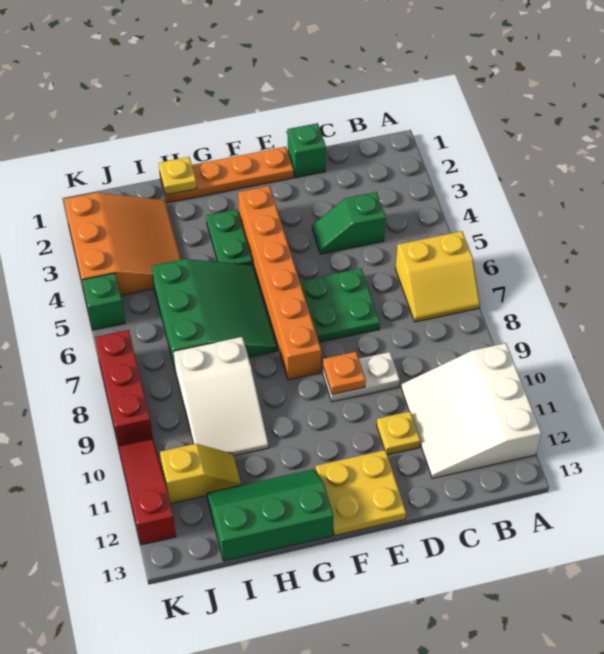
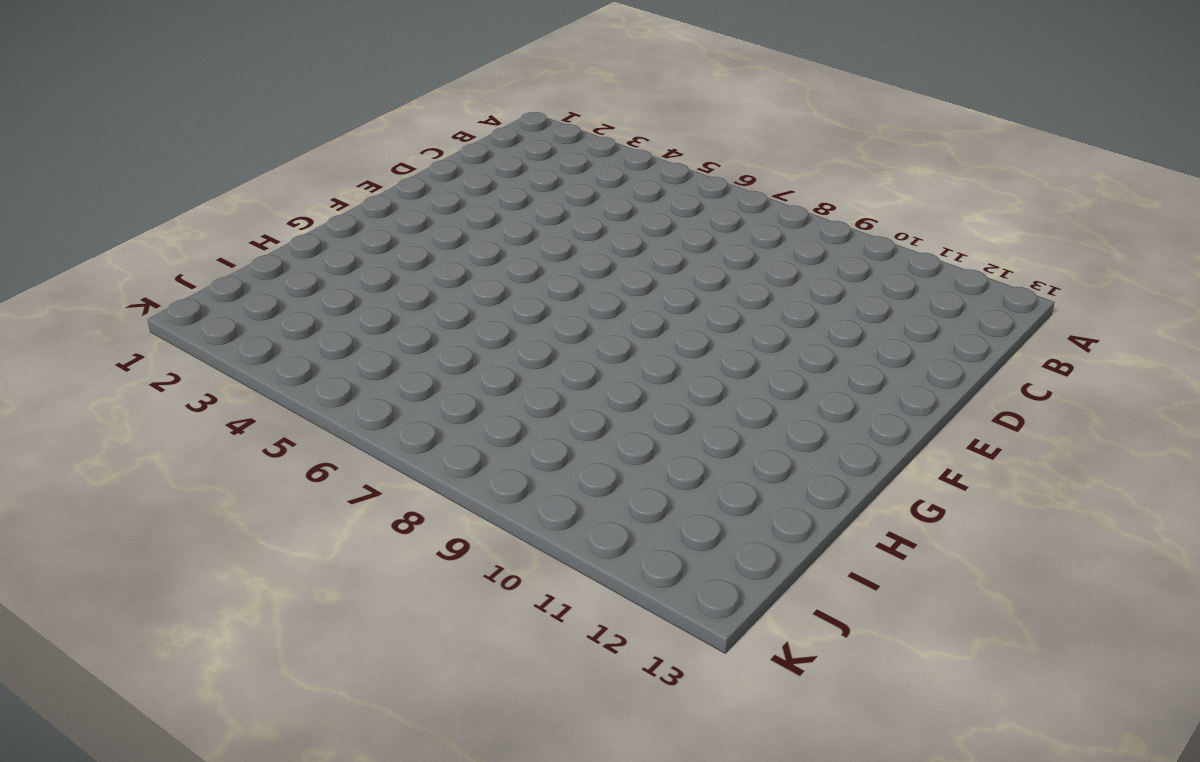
none -> yellow 2x2 slope [395,231,480,322]
none -> white 3x3 slope [401,343,541,478]
none -> green 1x2 slope [312,192,386,254]

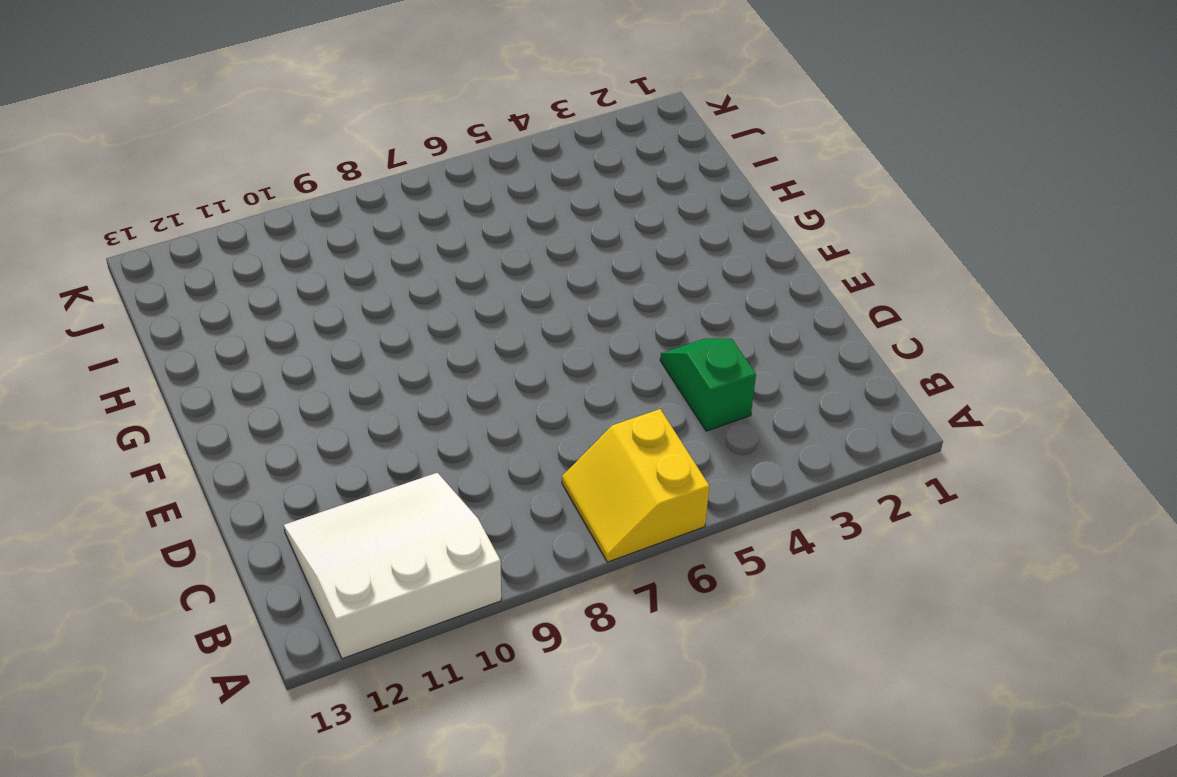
none -> green 1x1 brick [287,123,326,178]
none -> green 2x2 plate [300,268,380,342]
none -> white 1x2 plate [323,352,400,402]

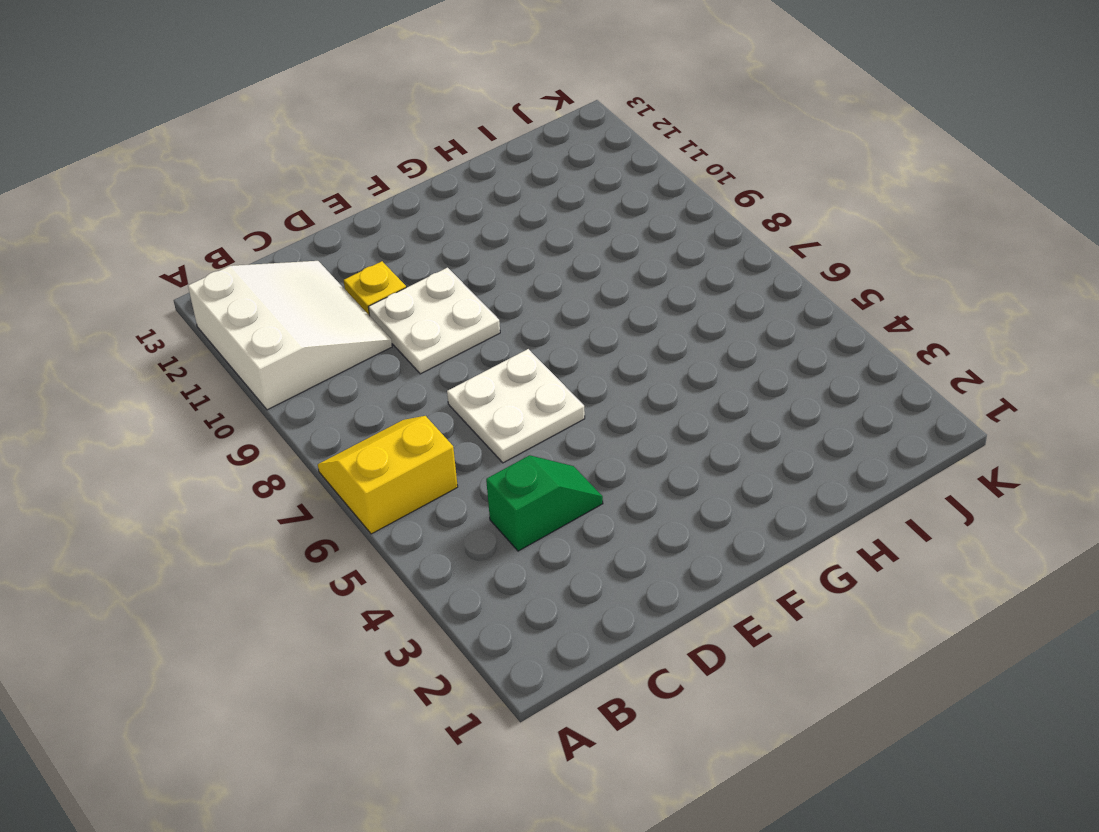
white 2x2 plate [447,349,585,463] -> green 2x2 plate [300,268,380,342]
white 2x2 plate [368,268,500,374] -> white 1x2 plate [323,352,400,402]
none -> green 1x1 brick [287,123,326,178]
none -> orange 1x4 plate [160,147,294,203]
none -> yellow 2x2 plate [316,450,406,536]

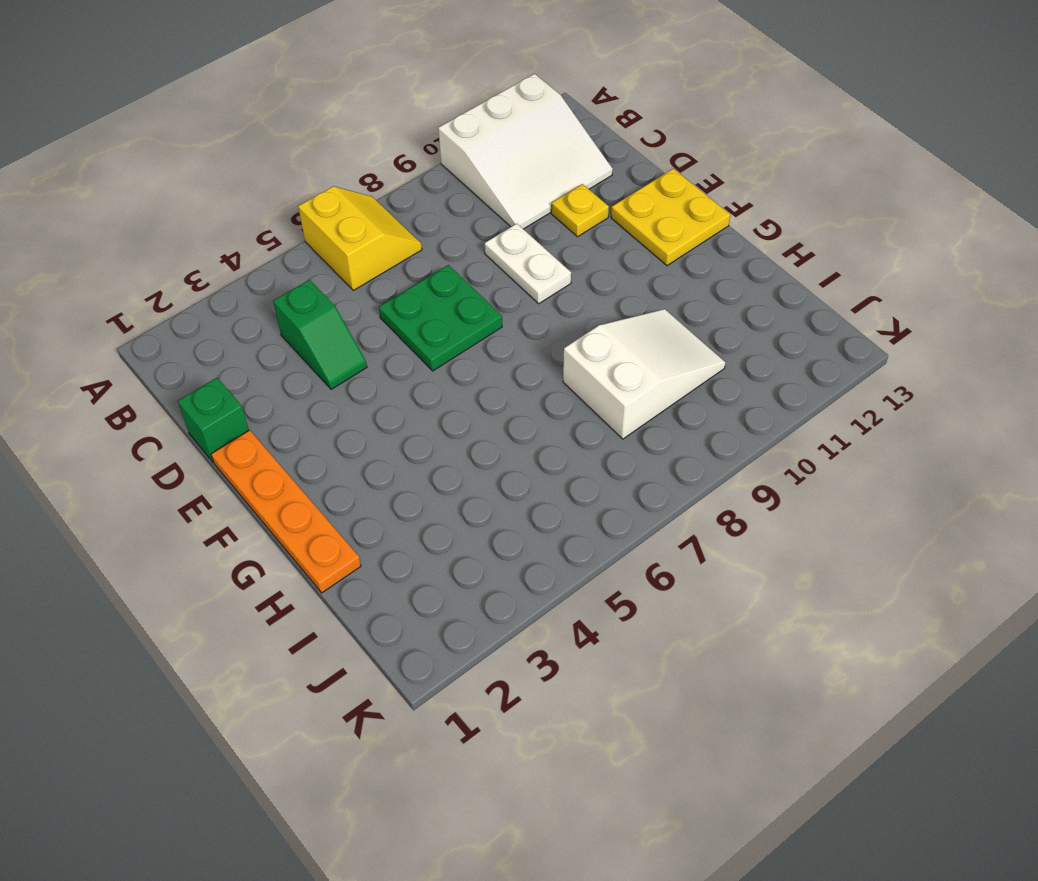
none -> orange 1x6 brick [238,186,321,380]
none -> green 1x2 plate [206,209,253,265]
none -> green 3x3 slope [152,259,278,372]

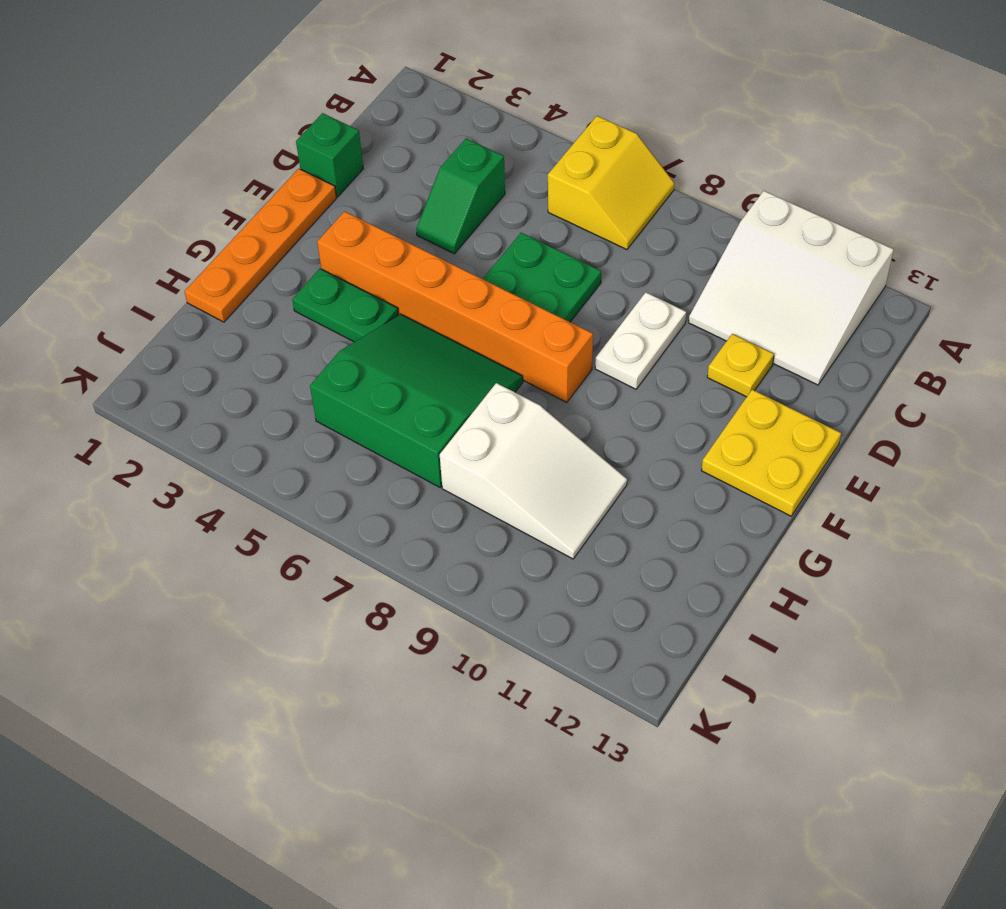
none -> green 2x3 slope [207,469,334,561]
none -> orange 3x3 slope [64,193,181,295]
none -> yellow 1x2 slope [160,444,241,504]

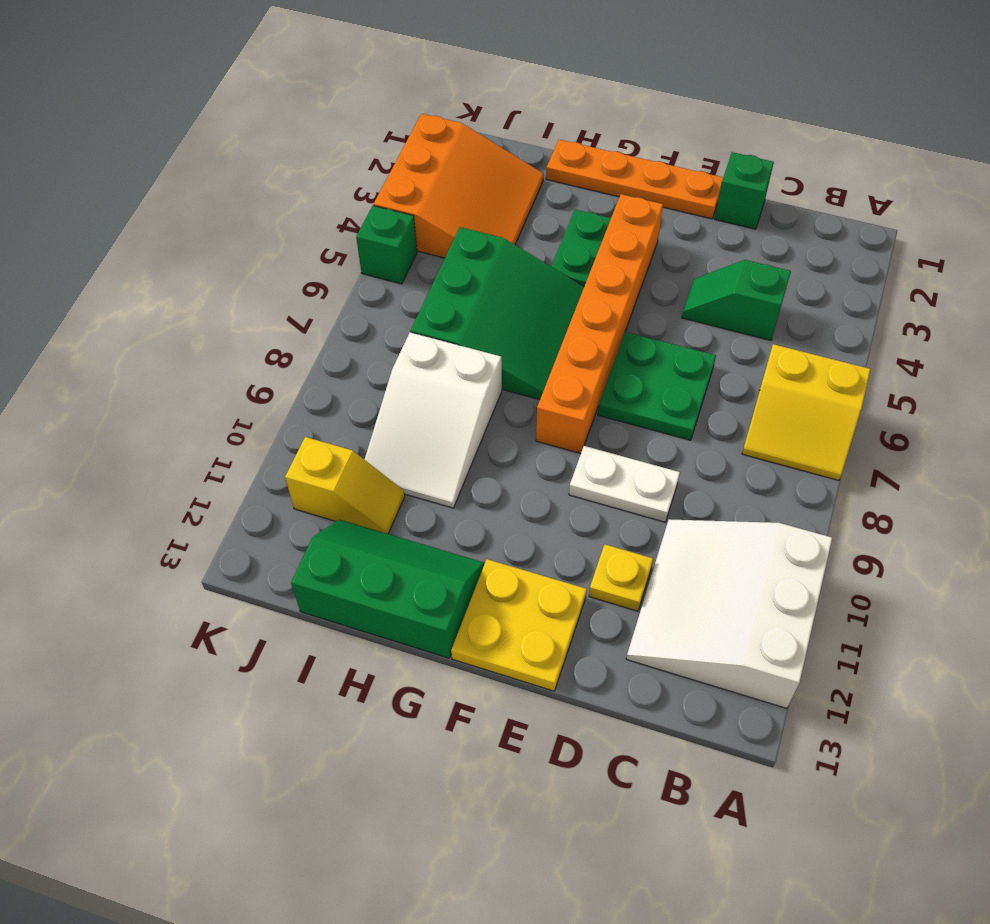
none -> red 1x3 brick [95,330,153,446]
none -> red 1x3 slope [119,439,176,545]
none -> orange 1x1 plate [323,352,366,394]

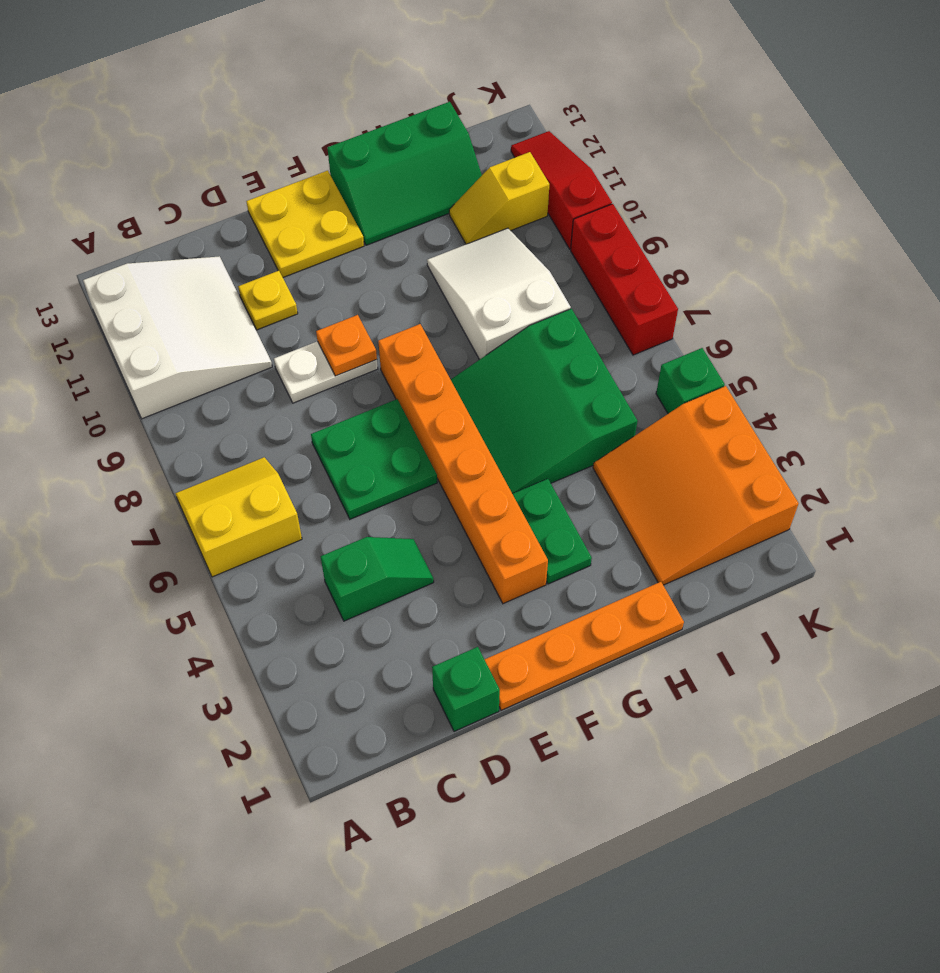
red 1x3 slope [511,131,612,249] -> red 1x3 slope turned to [119,439,176,545]
none -> yellow 1x1 plate [159,157,197,195]

